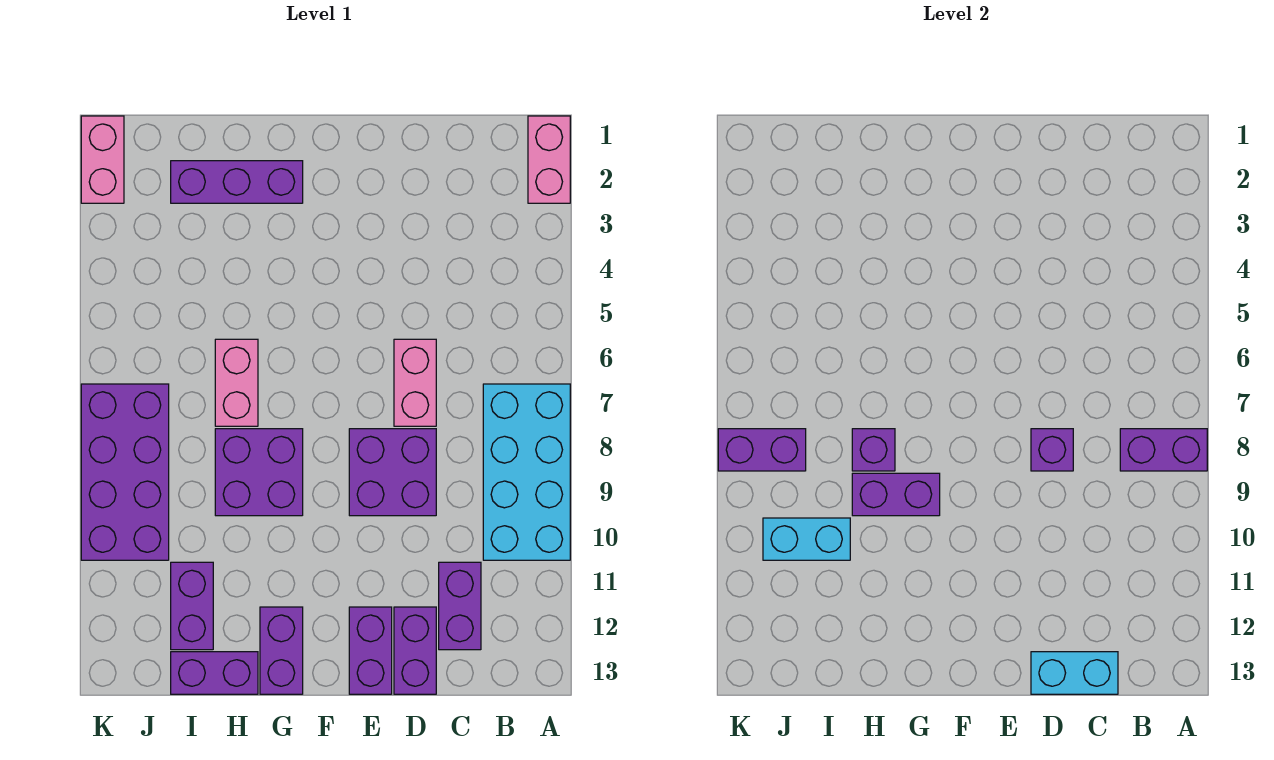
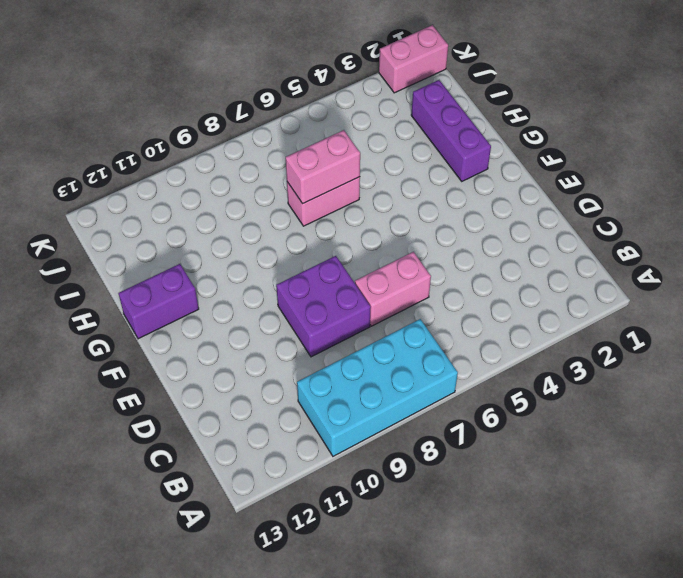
pink 1x2 brick [286,130,360,204] -> pink 1x2 brick moved to [528,116,570,203]
none -> purple 1x2 brick [439,562,481,650]
none -> purple 1x2 brick [394,607,436,694]
none -> purple 1x2 brick [349,607,392,694]

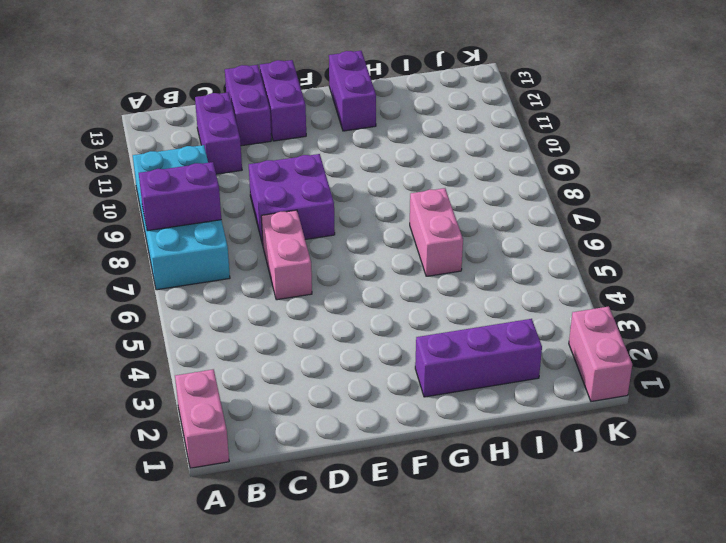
none -> purple 2x2 brick [215,429,303,516]
none -> purple 1x2 brick [171,652,258,694]
none -> purple 1x2 brick [171,562,213,650]

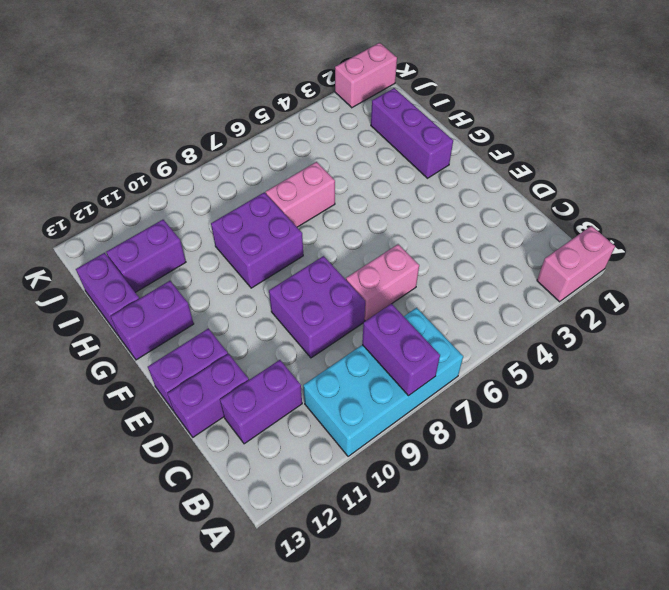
none -> purple 2x4 brick [81,384,169,560]
none -> cyan 1x2 brick [1031,652,1118,694]
none -> purple 1x1 brick [1031,429,1073,471]

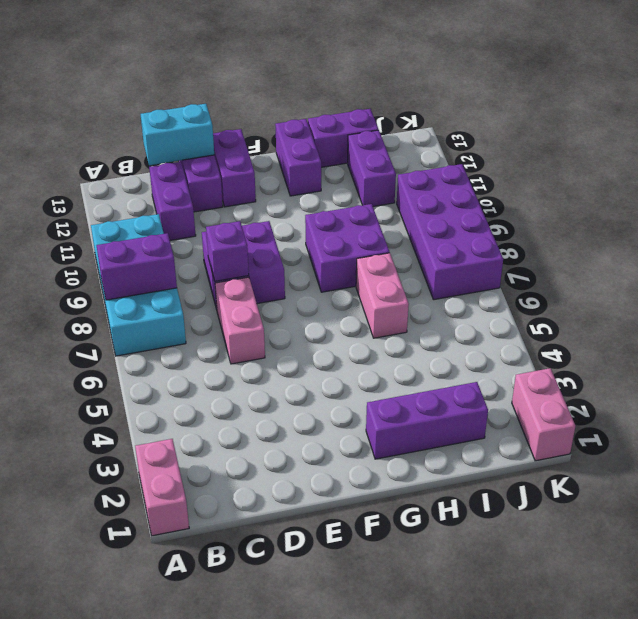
none -> purple 1x2 brick [852,473,940,516]
none -> purple 1x1 brick [852,429,895,471]
none -> cyan 1x2 brick [763,518,850,560]

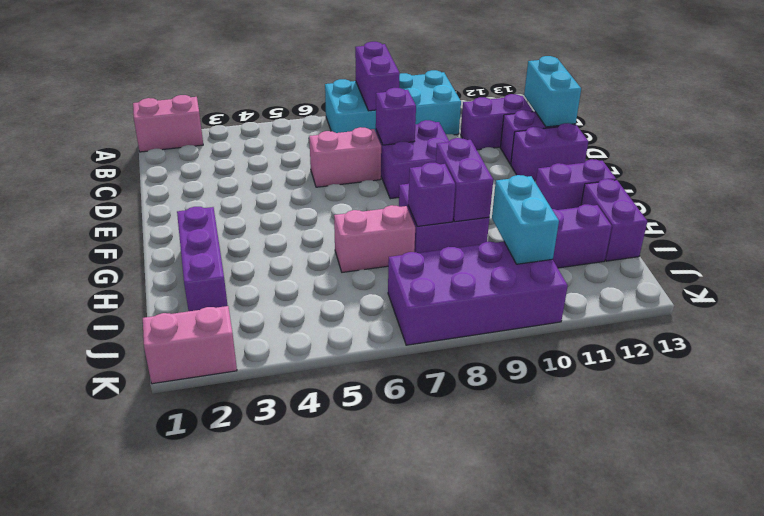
none -> purple 1x2 brick [718,429,806,471]

